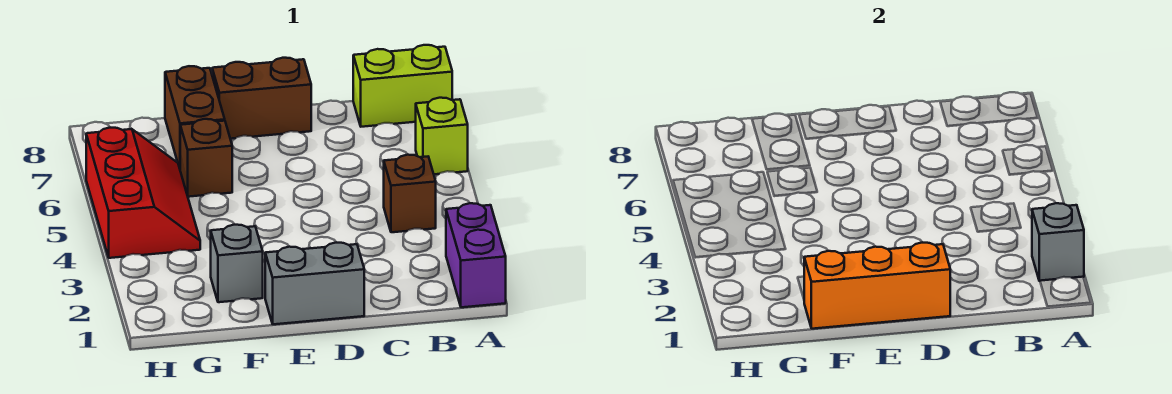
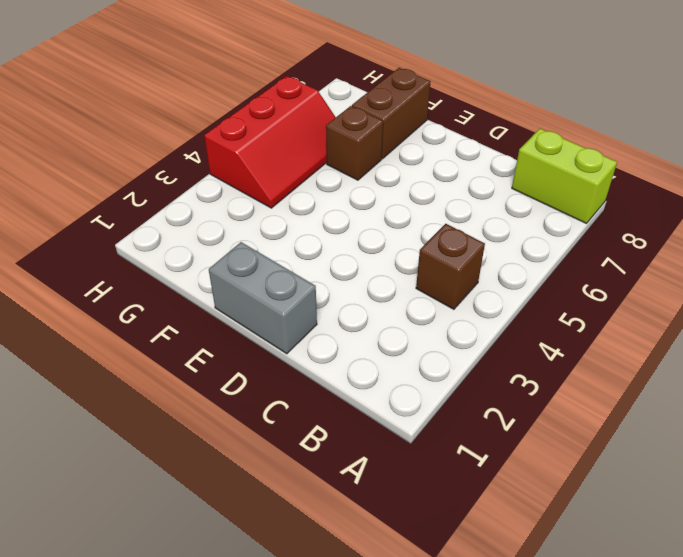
none -> purple 1x2 brick [446,203,506,307]
none -> lime 1x1 brick [416,98,468,174]
none -> brown 1x2 brick [212,58,311,139]

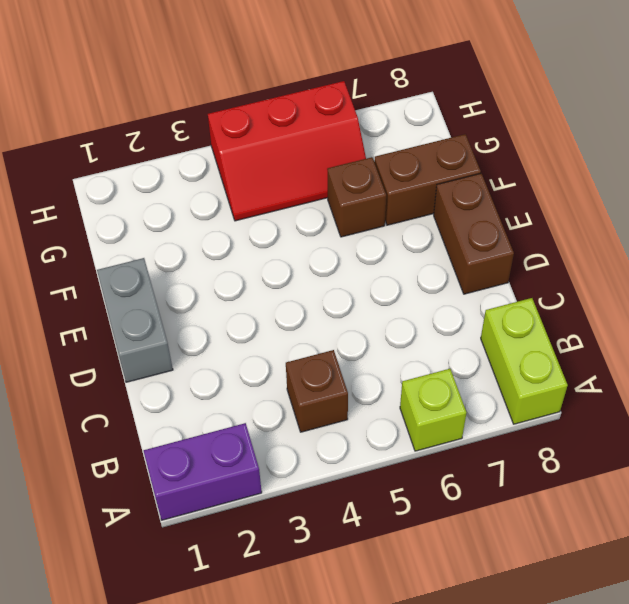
none -> grey 1x1 brick [211,225,263,302]
none -> grey 1x1 brick [1032,203,1084,281]
none -> orange 1x3 brick [804,243,950,329]

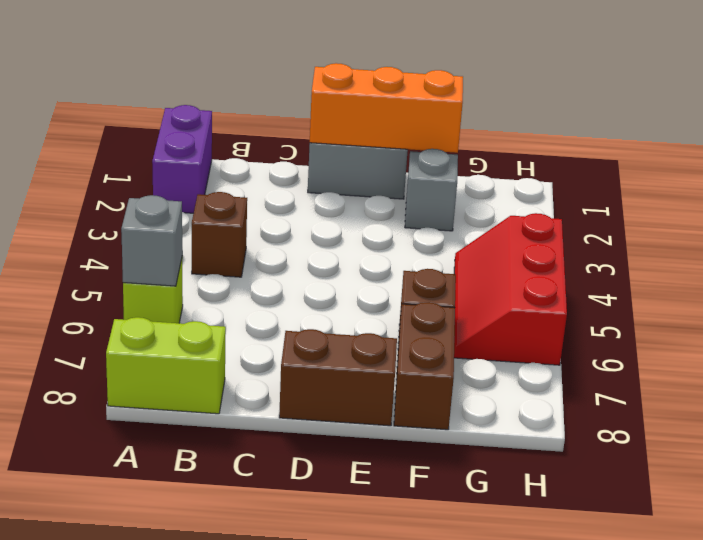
grey 1x1 brick [121,195,182,286] -> grey 1x1 brick moved to [1032,203,1084,281]

